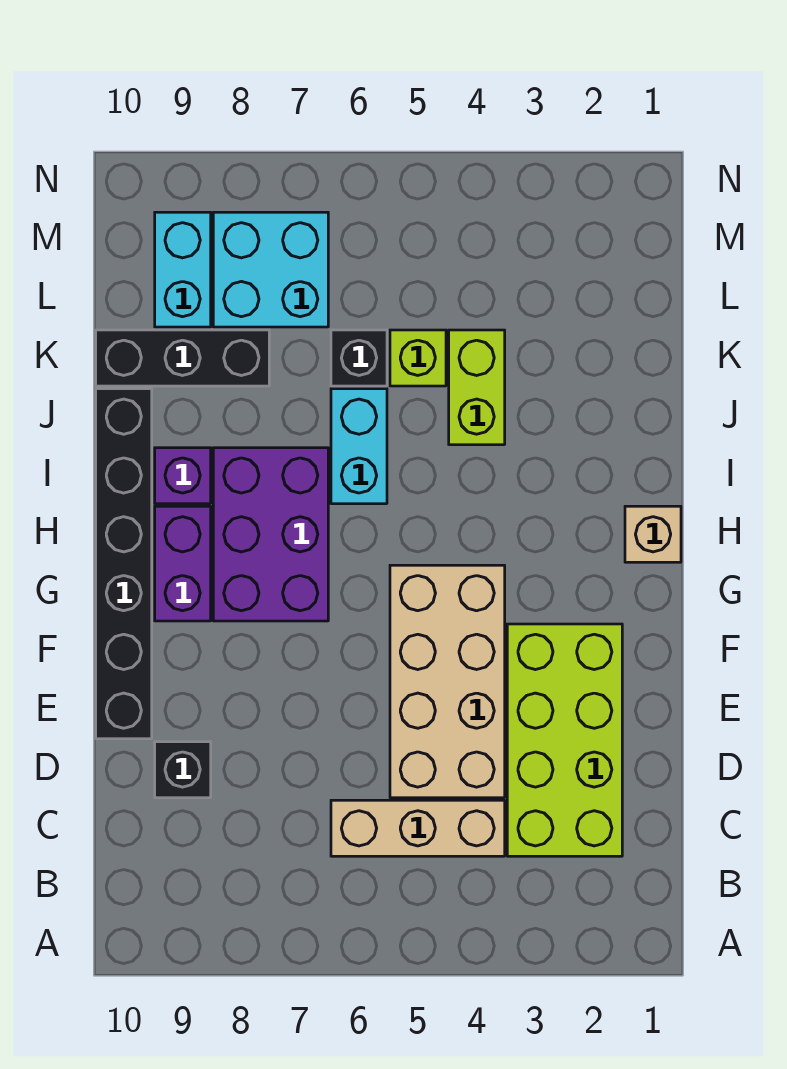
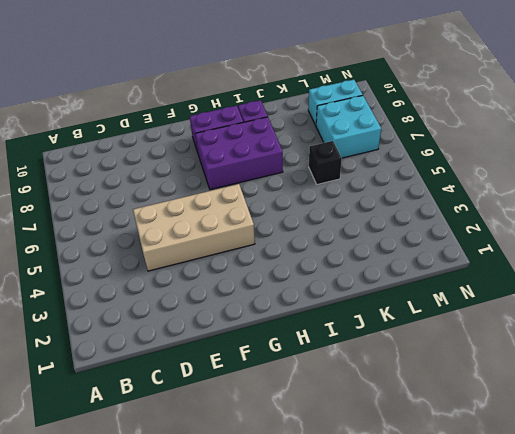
none -> lime 2x4 brick [507,624,622,856]
none -> tan 1x3 brick [331,800,505,856]
none -> black 1x1 brick [155,742,211,798]

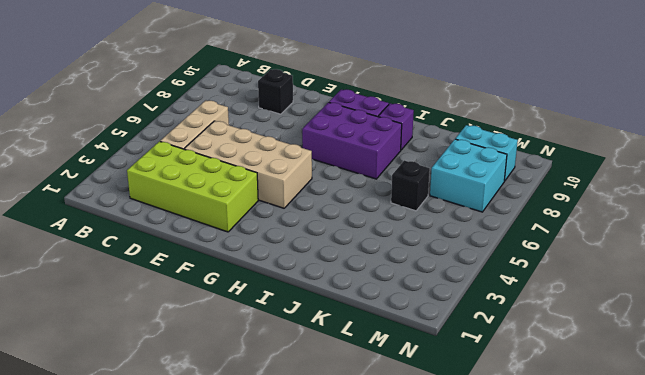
none -> black 1x6 brick [96,389,152,739]
none -> tan 1x1 brick [625,506,681,562]
none -> cyan 1x2 brick [331,389,387,504]

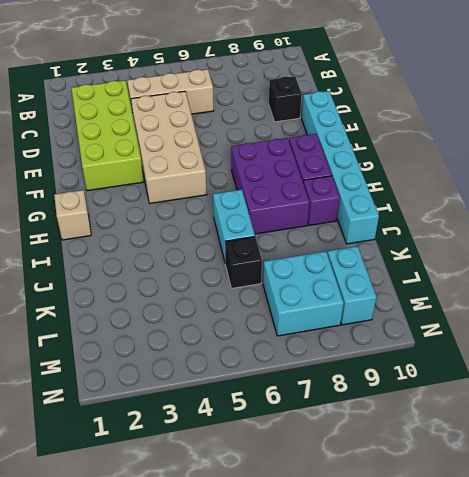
cyan 1x6 brick [302,91,379,244] -> black 1x6 brick [96,389,152,739]
none -> lime 1x2 brick [449,330,505,445]
none -> lime 1x1 brick [390,330,446,386]
none -> black 1x3 brick [96,330,269,386]

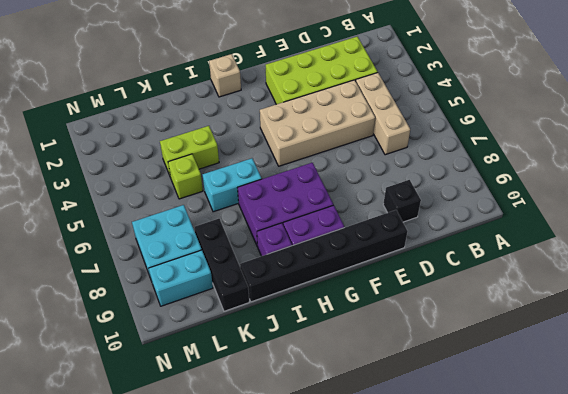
none -> black 1x1 brick [331,330,387,386]

